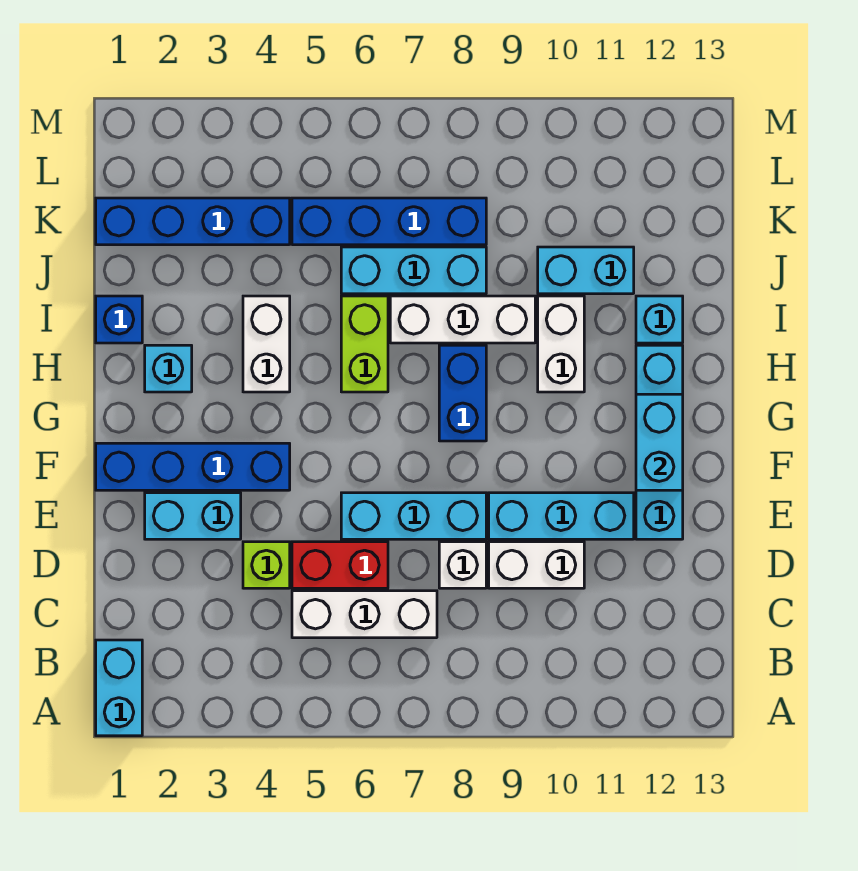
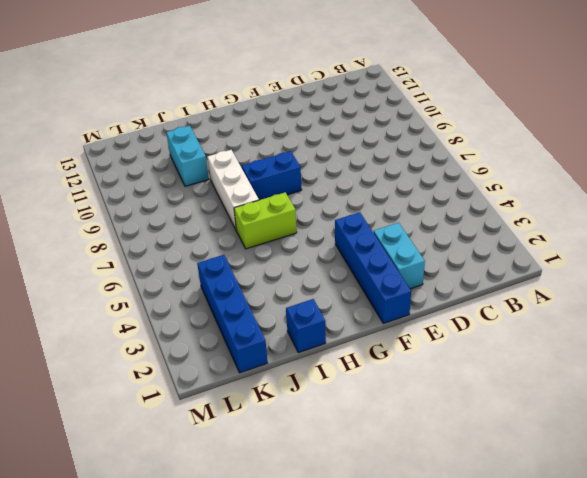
none -> cyan 1x2 brick [96,640,142,736]
none -> white 1x3 brick [292,591,437,638]
none -> lime 1x1 brick [243,542,290,588]

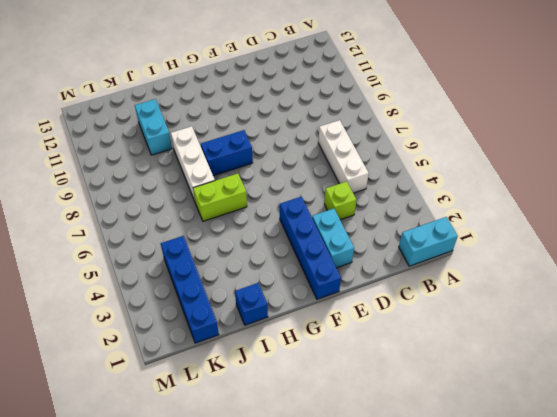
none -> red 1x2 brick [292,542,388,588]
none -> white 1x1 brick [439,542,486,588]
none -> white 1x2 brick [489,542,584,588]

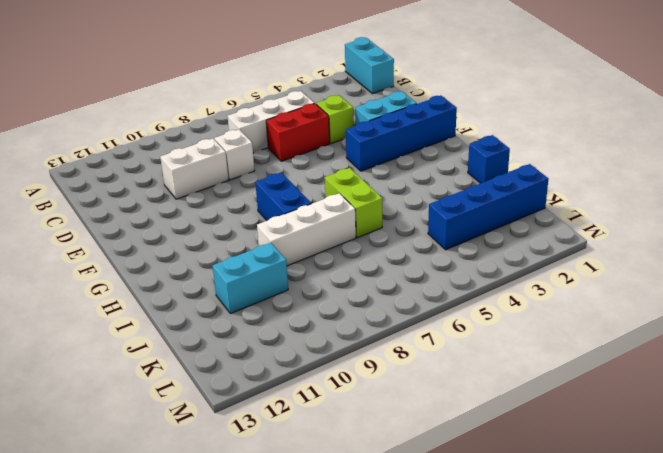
none -> cyan 1x3 brick [341,493,486,539]
none -> cyan 1x3 brick [489,493,634,539]
none -> cyan 1x4 brick [636,345,683,539]

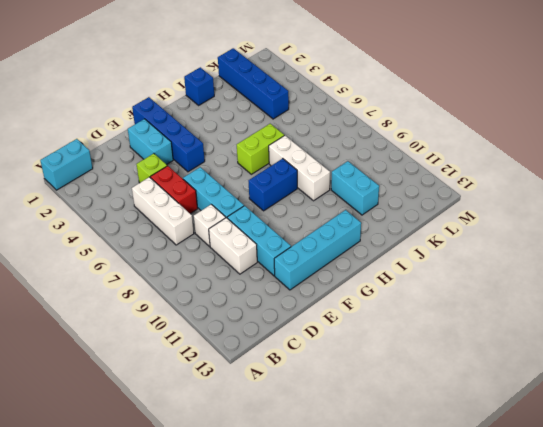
none -> cyan 1x1 brick [145,345,192,392]
none -> white 1x2 brick [243,296,290,392]
none -> white 1x2 brick [538,296,584,392]

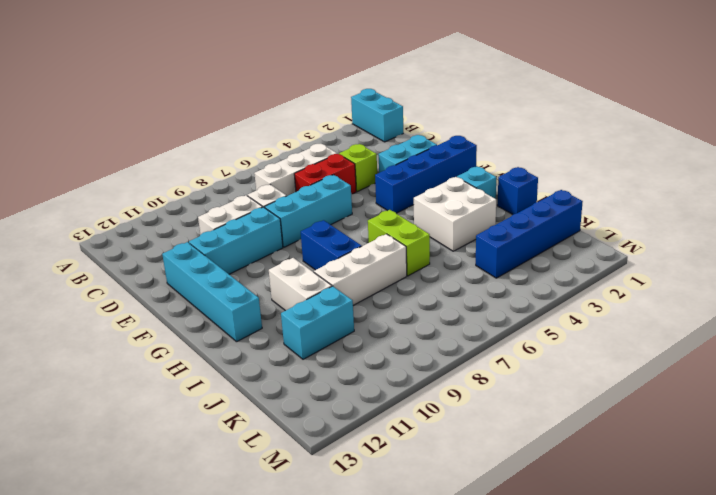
white 2x2 brick [414,177,496,251] -> white 1x2 brick [243,296,290,392]
none -> cyan 1x1 brick [636,296,683,343]
none -> cyan 1x3 brick [341,247,486,294]
none -> blue 1x4 brick [292,198,486,245]

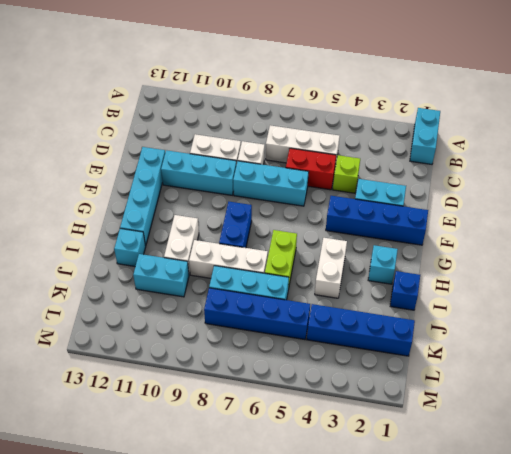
none -> cyan 1x2 brick [636,394,683,490]

